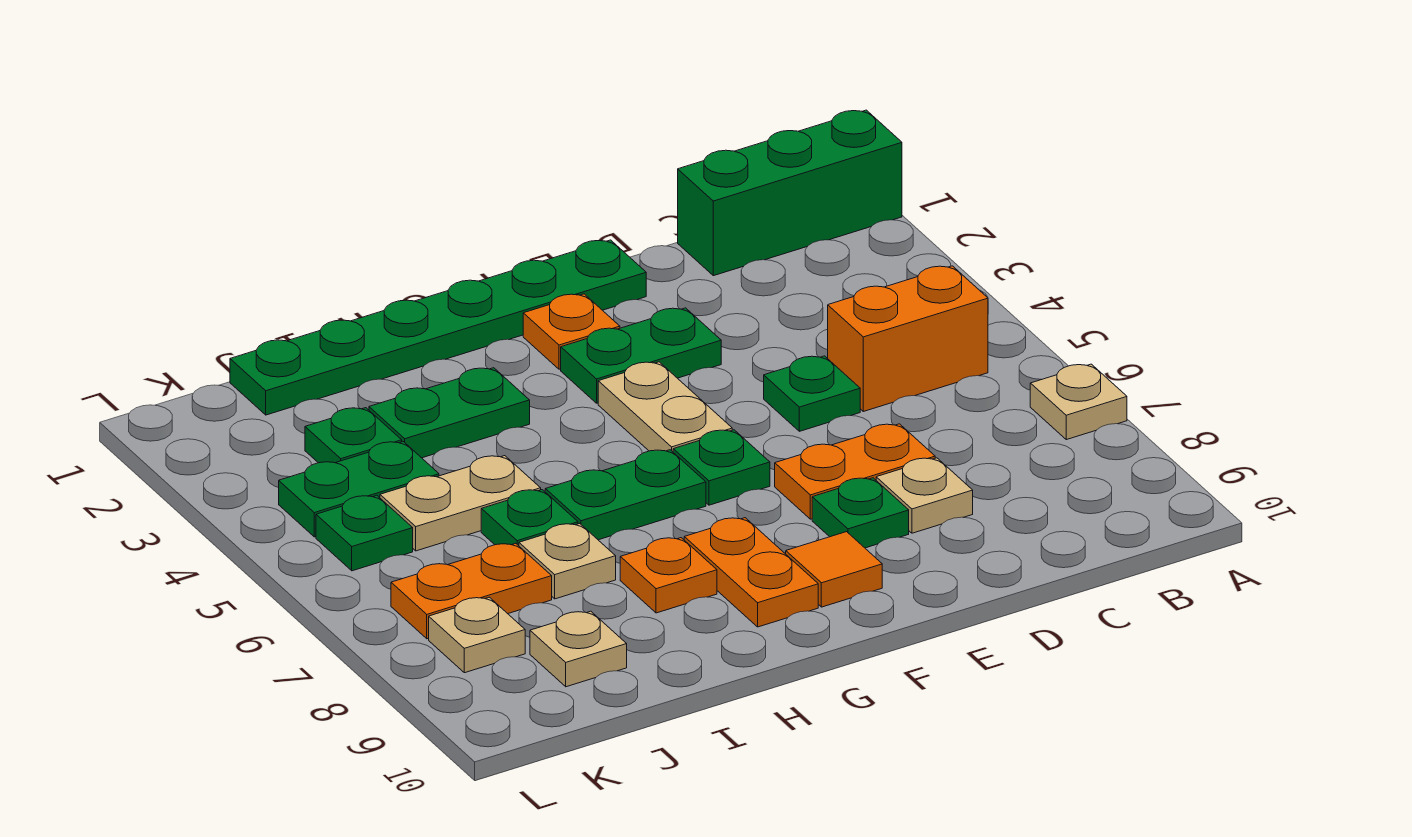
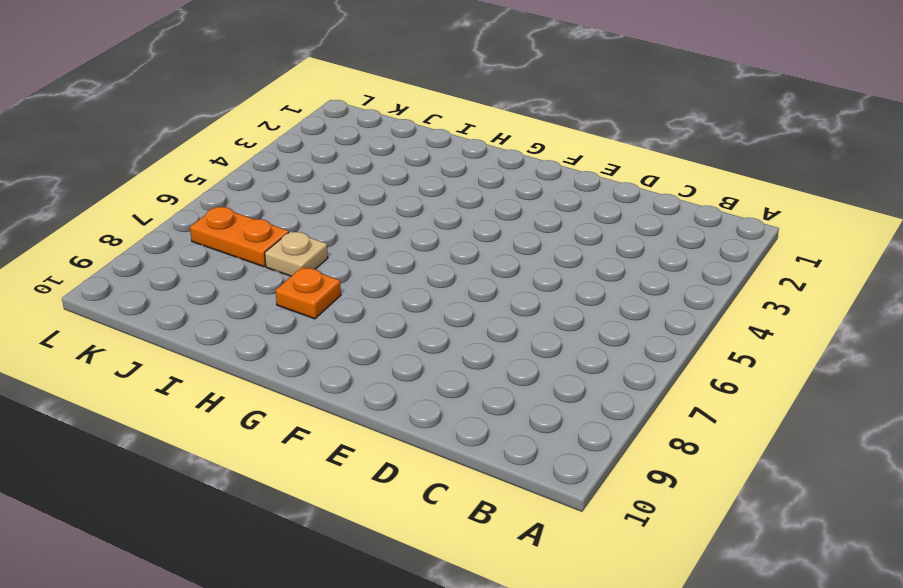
none -> green 1x3 brick [678,110,902,276]
none -> tan 1x1 plate [1030,364,1127,440]
none -> orange 1x2 brick [828,266,988,411]

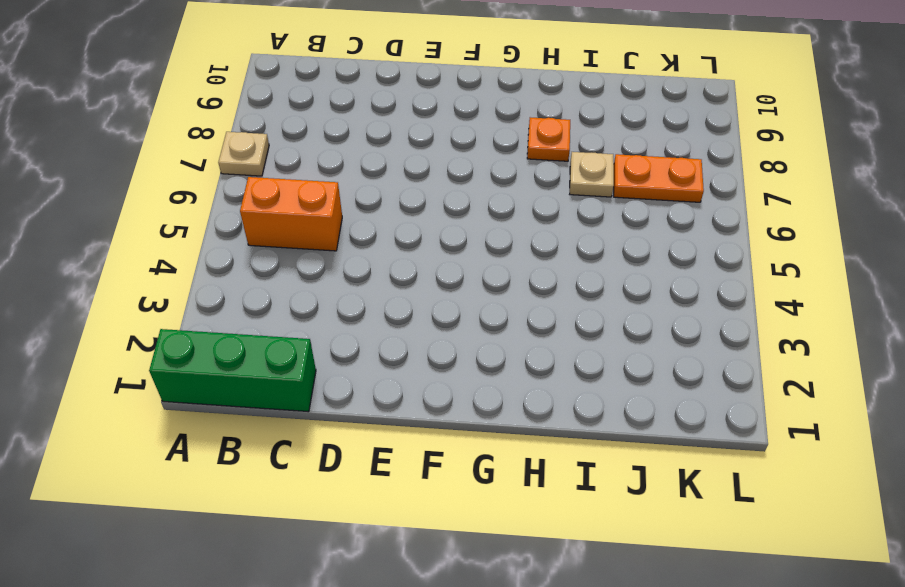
none -> green 1x1 plate [764,356,860,431]
none -> orange 1x2 plate [775,424,935,519]
none -> tan 1x1 plate [876,458,973,533]

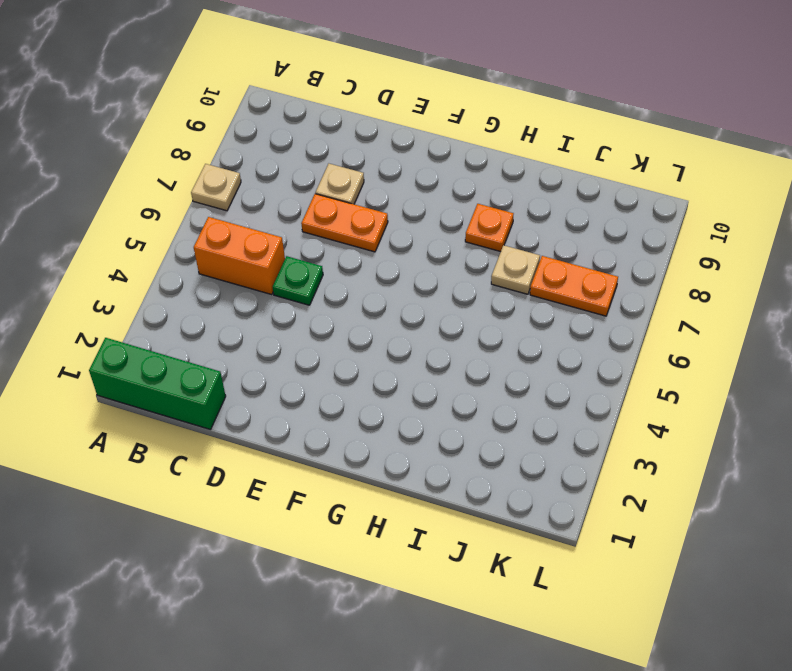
none -> green 1x6 plate [230,240,646,415]
none -> green 1x2 plate [561,308,721,403]
none -> green 1x1 plate [812,478,909,548]

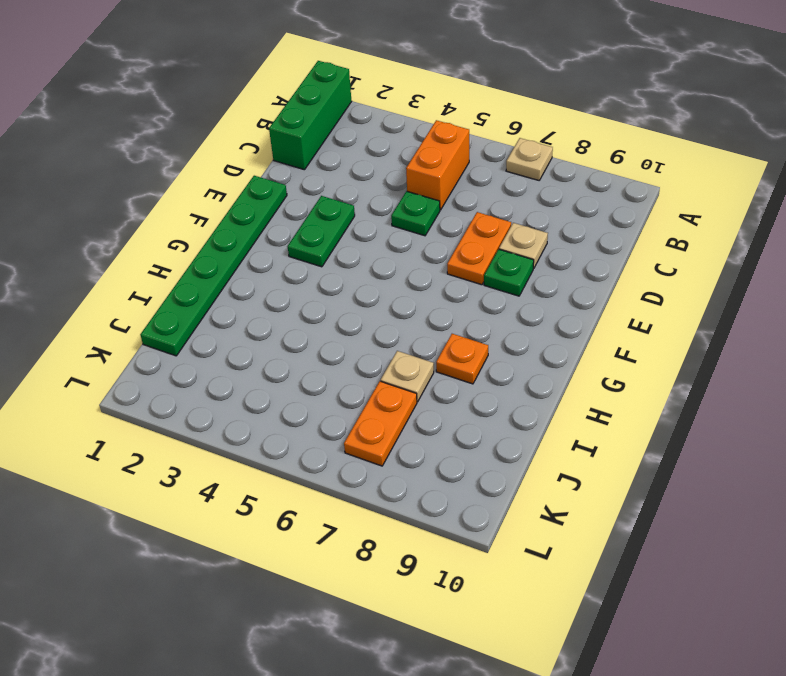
none -> orange 1x1 plate [523,294,620,369]
none -> tan 1x2 plate [598,362,732,452]
none -> green 1x1 plate [673,430,770,505]

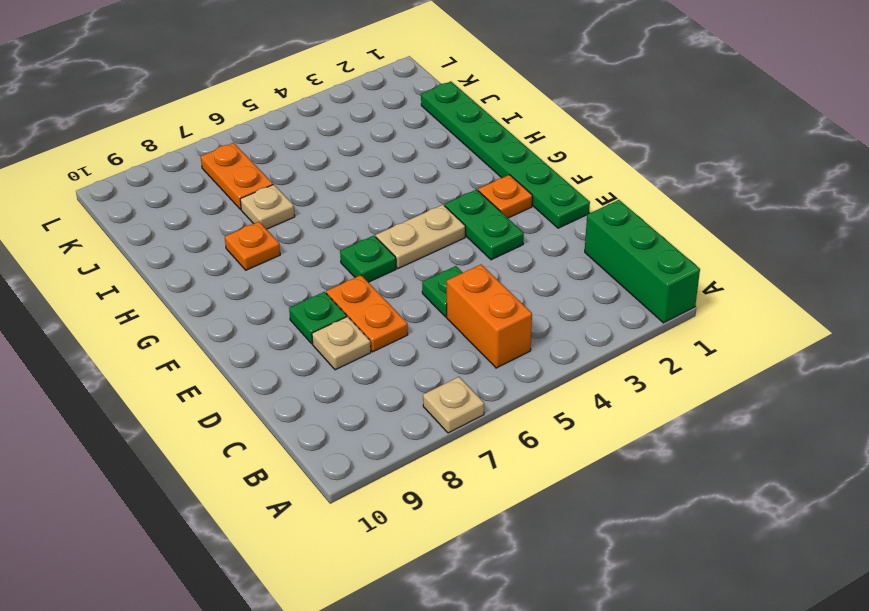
none -> orange 1x1 tile [786,532,882,607]
none -> green 1x2 plate [545,450,706,540]
none -> orange 1x2 plate [684,518,818,627]

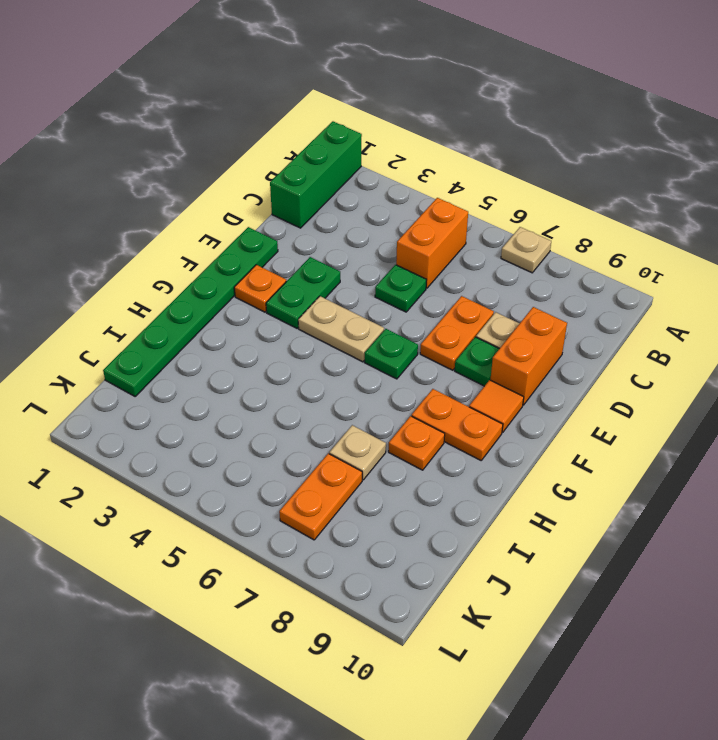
orange 1x2 brick [490,307,567,405] -> none
none -> green 1x2 plate [545,450,706,540]
none -> green 1x2 plate [369,368,530,458]
none -> tan 1x2 plate [380,456,541,551]

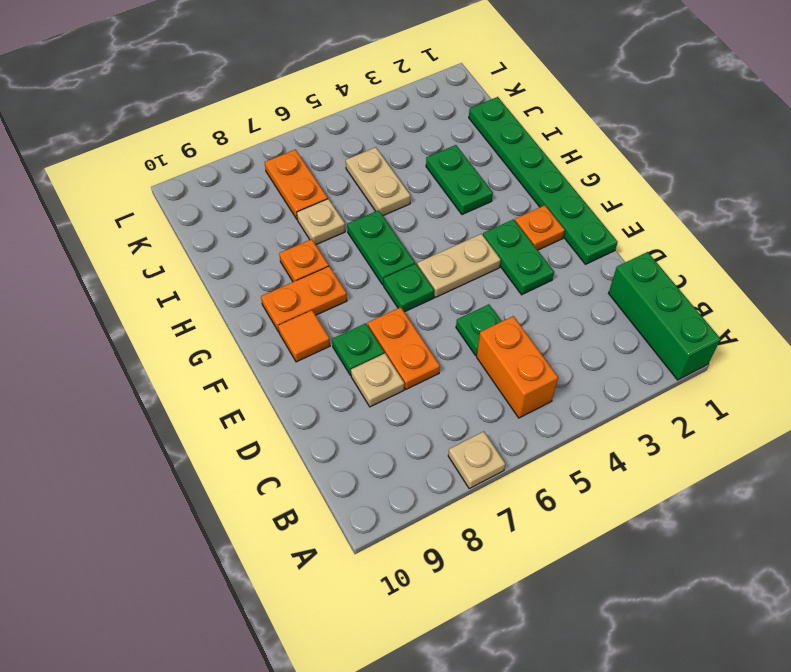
none -> green 1x1 plate [481,490,578,546]
none -> green 1x1 plate [305,408,402,463]
none -> green 1x2 plate [279,442,439,537]

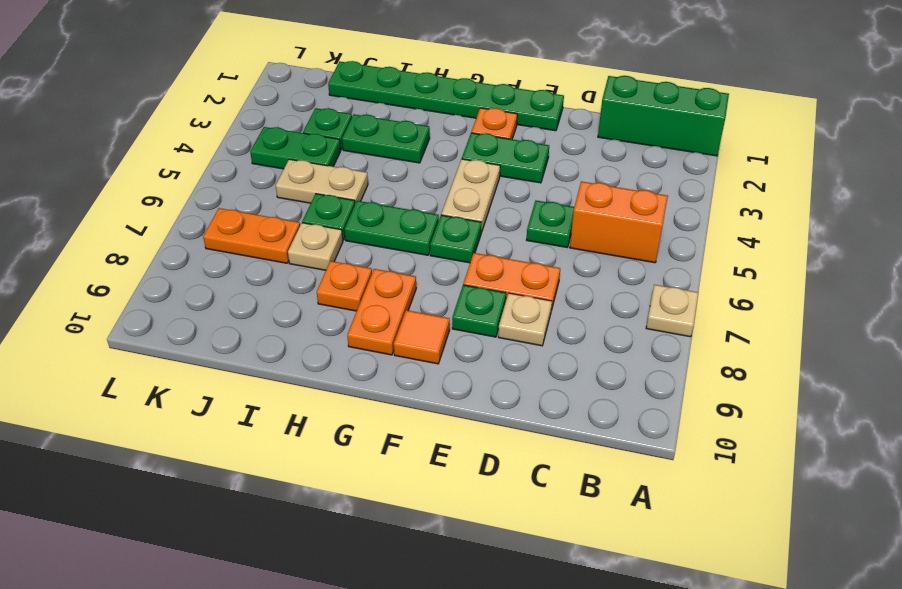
none -> tan 1x1 plate [530,611,627,687]
none -> green 1x1 plate [316,495,413,571]
none -> tan 1x1 plate [429,597,525,673]

